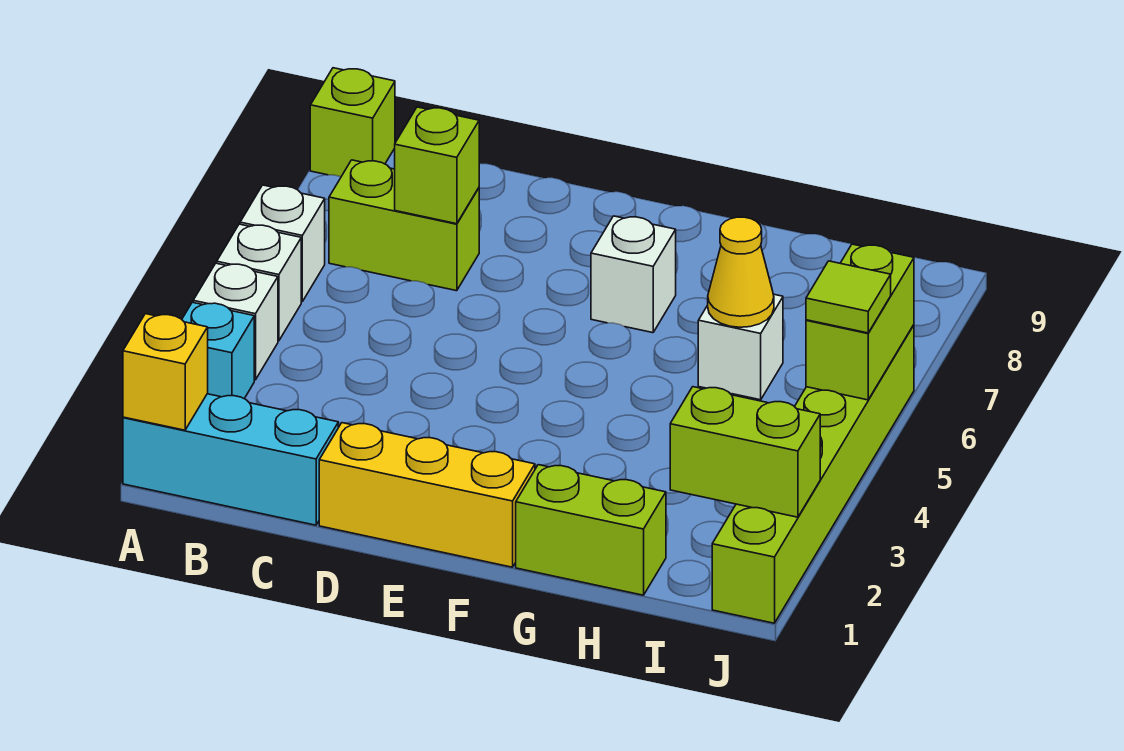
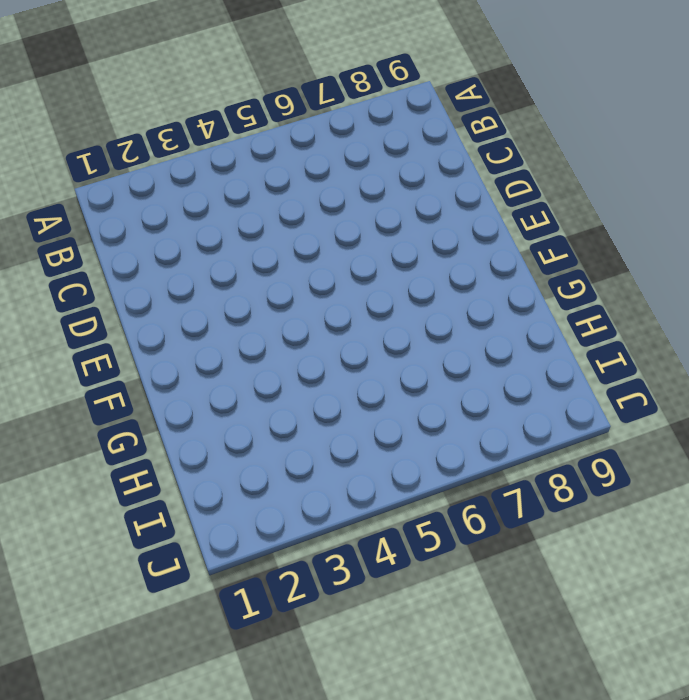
none -> cyan 1x3 brick [123,394,338,525]
none -> cyan 1x1 brick [182,302,254,399]
none -> white 1x1 brick [193,263,278,380]

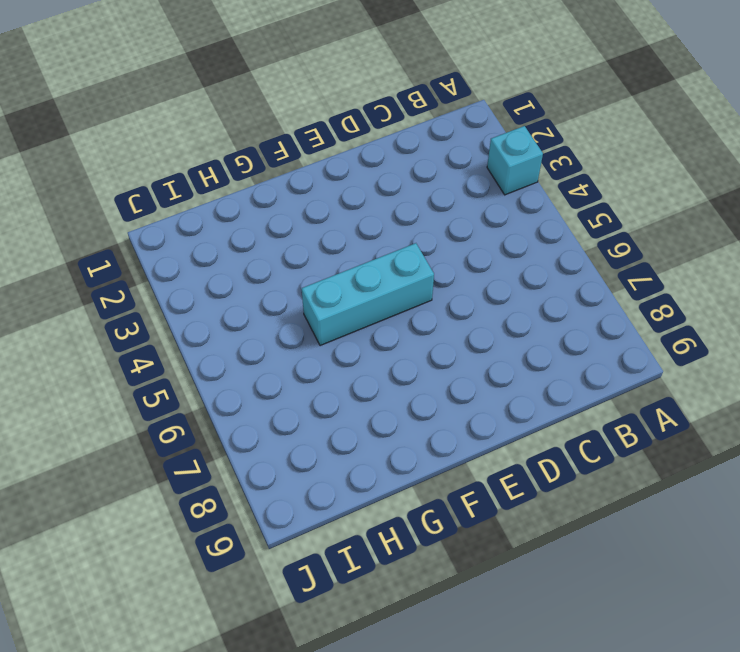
cyan 1x3 brick [302,243,434,346] -> cyan 1x3 brick moved to [123,394,338,525]
none -> white 1x1 brick [193,263,278,380]
none -> white 1x1 brick [217,224,301,341]
none -> white 1x1 brick [240,185,325,302]

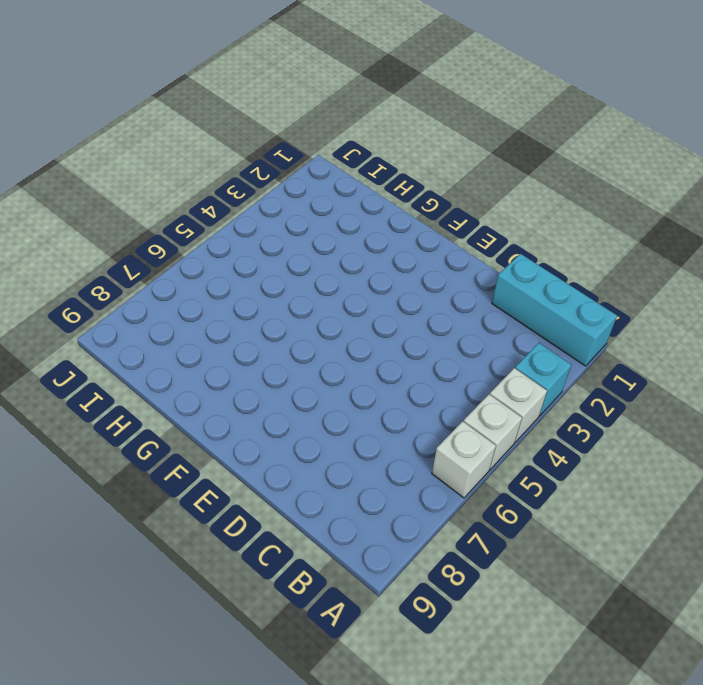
none -> lime 1x1 brick [310,68,395,177]
none -> lime 1x2 brick [329,160,479,291]
none -> yellow 1x3 brick [319,423,535,567]

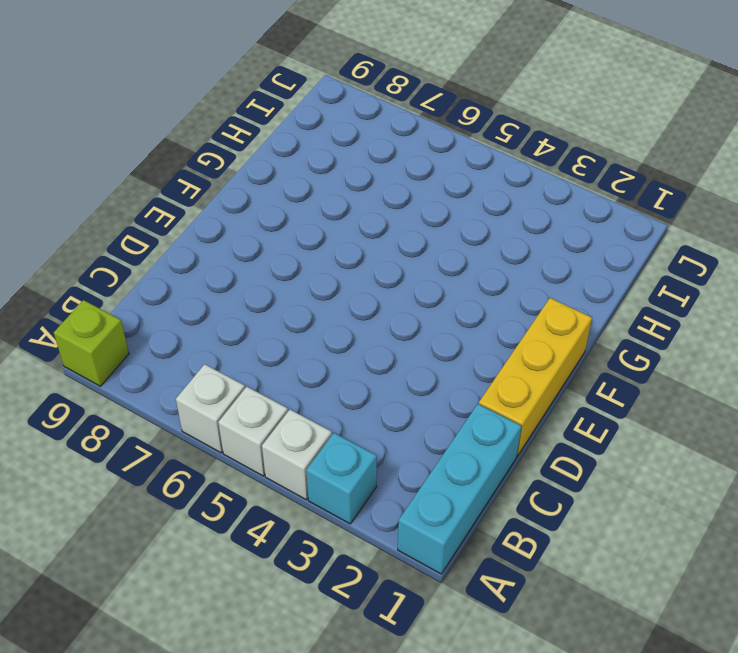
none -> lime 1x2 brick [329,160,479,291]
none -> white 1x1 brick [591,216,676,333]
none -> lime 1x2 brick [516,465,666,595]

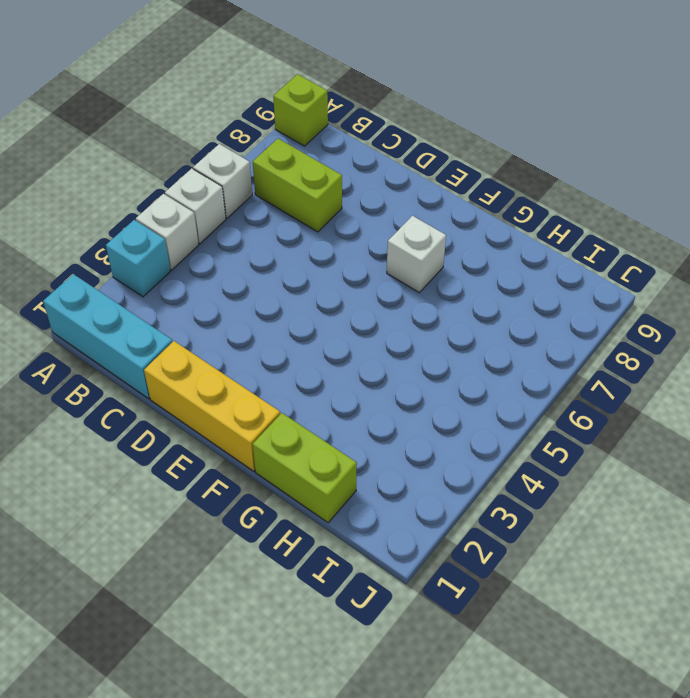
none -> white 1x1 brick [698,294,783,400]
none -> lime 1x6 brick [712,325,914,623]
none -> yellow 1x1 brick [123,314,208,430]

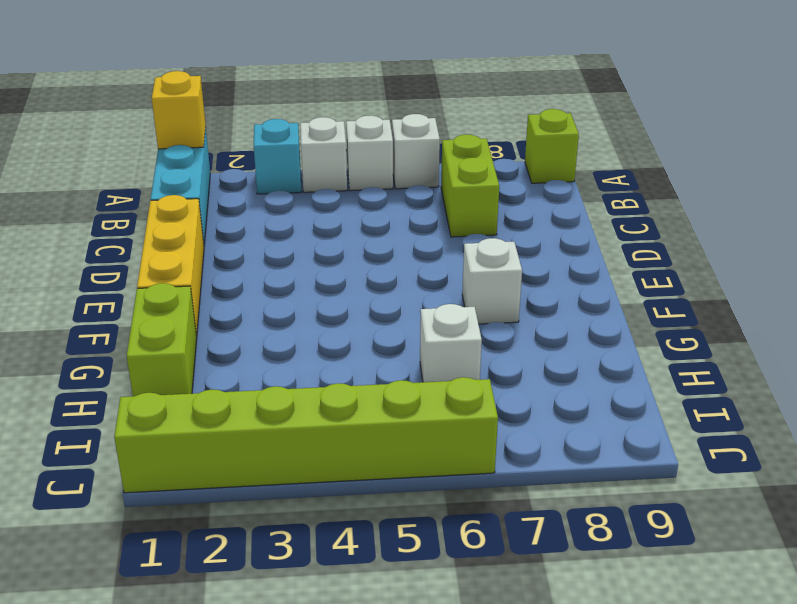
none -> lime 1x1 brick [395,107,479,224]
none -> yellow 1x1 cone [708,217,774,327]
none -> lime 1x2 brick [670,387,820,517]

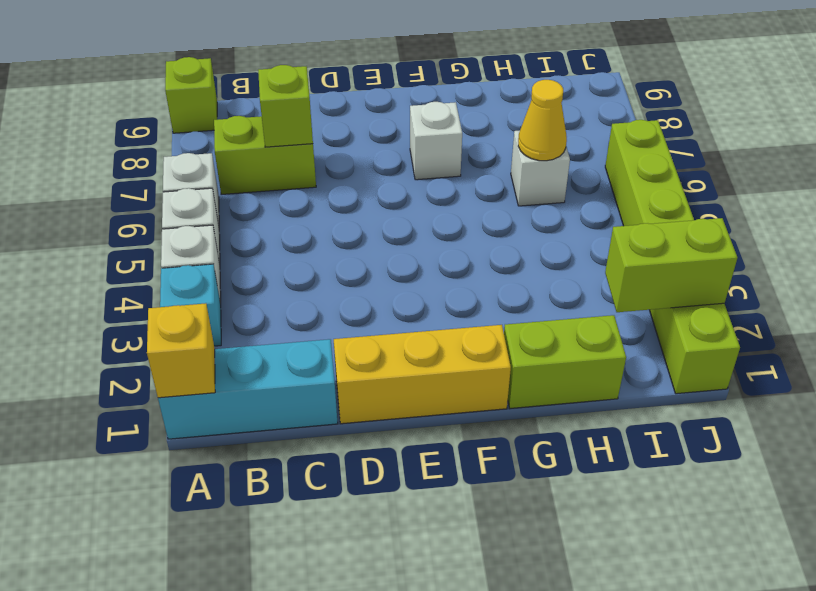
none -> lime 1x2 brick [806,244,914,400]
none -> lime 1x1 tile [806,261,891,333]

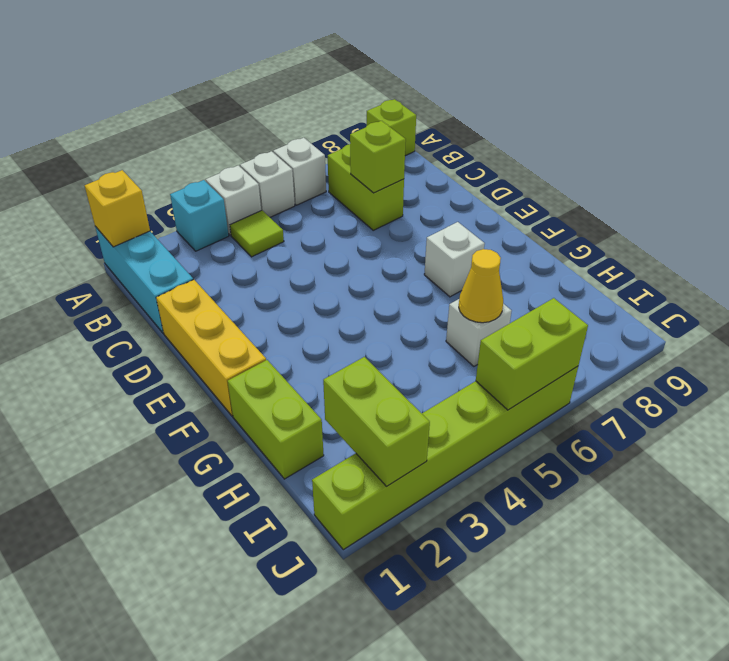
lime 1x1 tile [230,210,284,257] -> lime 1x1 tile moved to [806,261,891,333]

